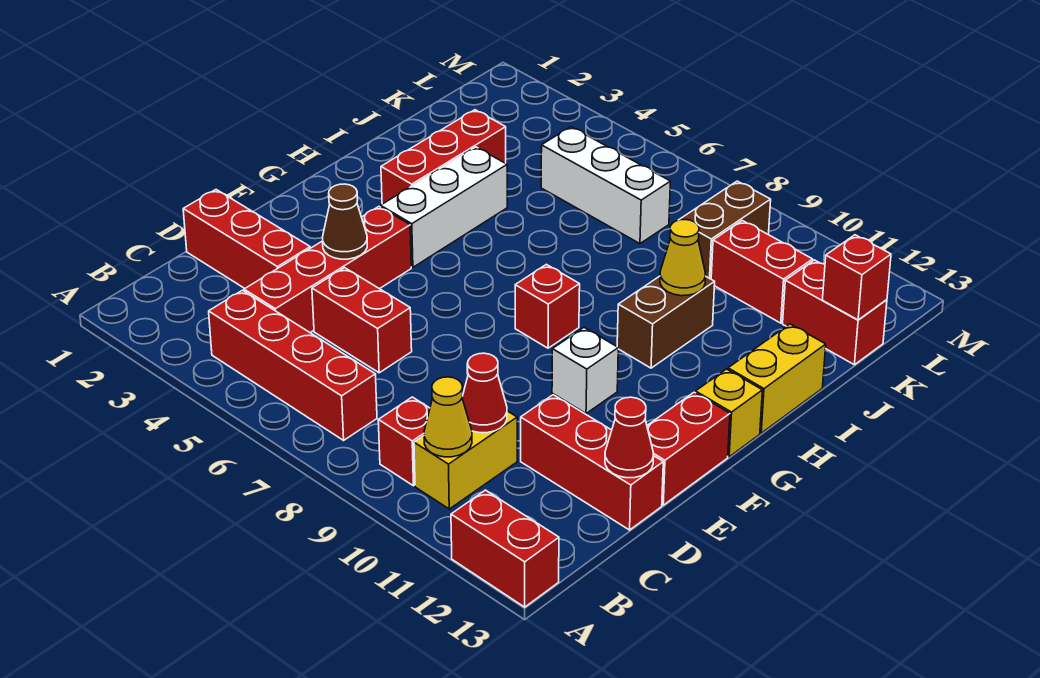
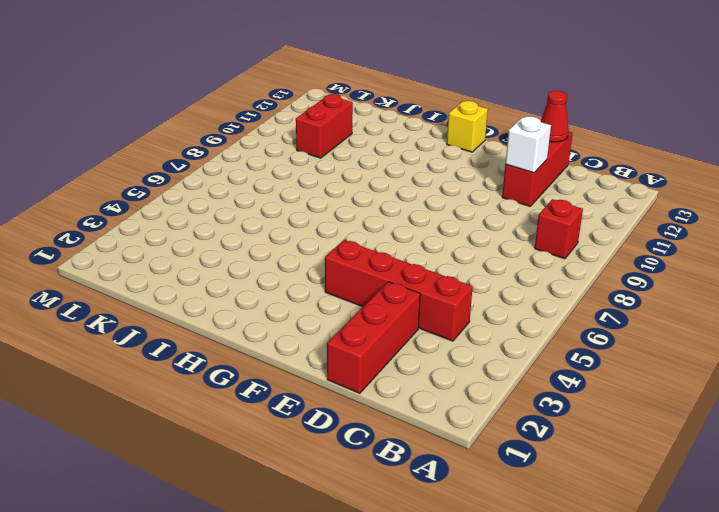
white 1x1 brick [506,116,551,173] -> white 1x1 brick moved to [552,328,618,413]
none -> red 1x2 brick [451,490,559,607]
none -> red 1x4 brick [209,290,377,440]
none -> yellow 1x2 brick [414,411,517,509]

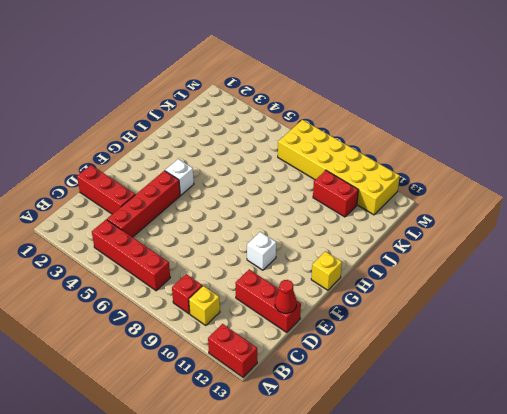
yellow 1x1 brick [189,286,220,326] -> yellow 1x2 brick [414,411,517,509]
white 1x1 brick [165,159,194,195] -> white 1x3 brick [381,147,507,267]
yellow 2x6 brick [278,120,400,215] -> brown 1x2 brick [679,181,771,279]
none -> red 1x2 brick [312,268,412,373]
none -> red 1x2 brick [647,392,730,505]
none -> red 1x1 brick [515,264,580,348]

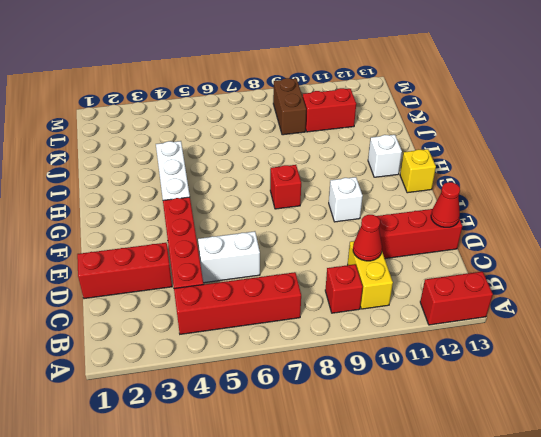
white 1x2 brick [198,231,260,283] -> red 1x2 brick [312,268,412,373]
white 1x1 brick [368,135,402,177] -> none
none -> red 1x2 brick [647,392,730,505]
none -> red 1x3 brick [381,110,506,204]
none -> brown 1x2 brick [617,276,715,368]

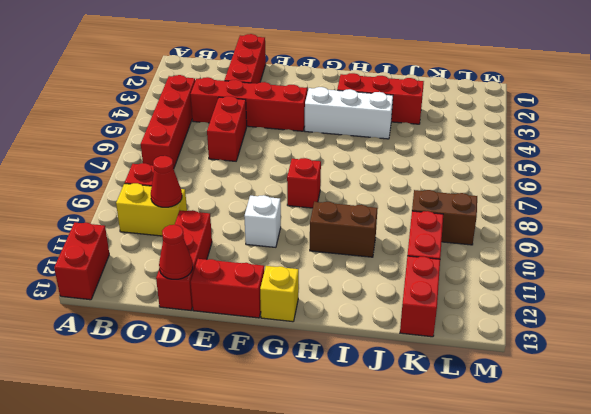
none -> yellow 1x2 brick [728,324,826,433]
none -> white 1x3 brick [541,127,670,244]
none -> yellow 1x1 cone [424,377,472,457]

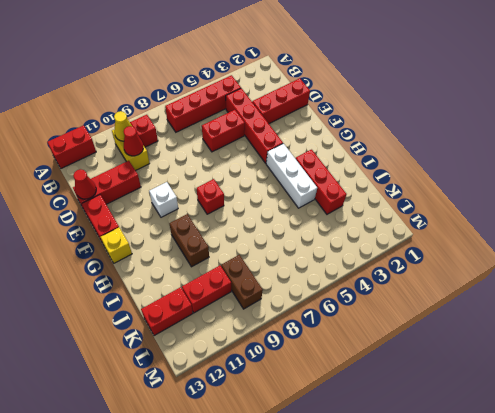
none -> yellow 1x2 brick [728,324,826,433]
none -> white 1x3 brick [541,127,670,244]
none -> brown 1x1 cone [323,184,367,259]

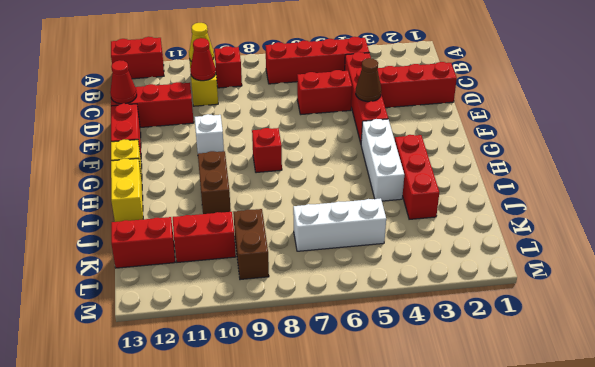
none -> yellow 1x1 cone [660,220,706,296]
none -> red 1x1 brick [822,235,891,320]

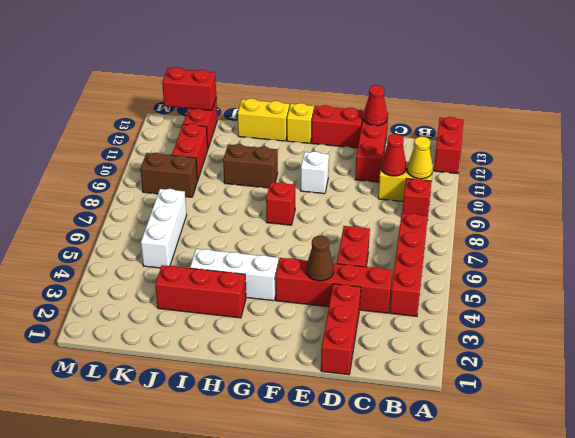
red 1x2 brick [162,67,216,110] -> red 1x1 brick [822,235,891,320]
none -> yellow 1x1 cone [660,220,706,296]

